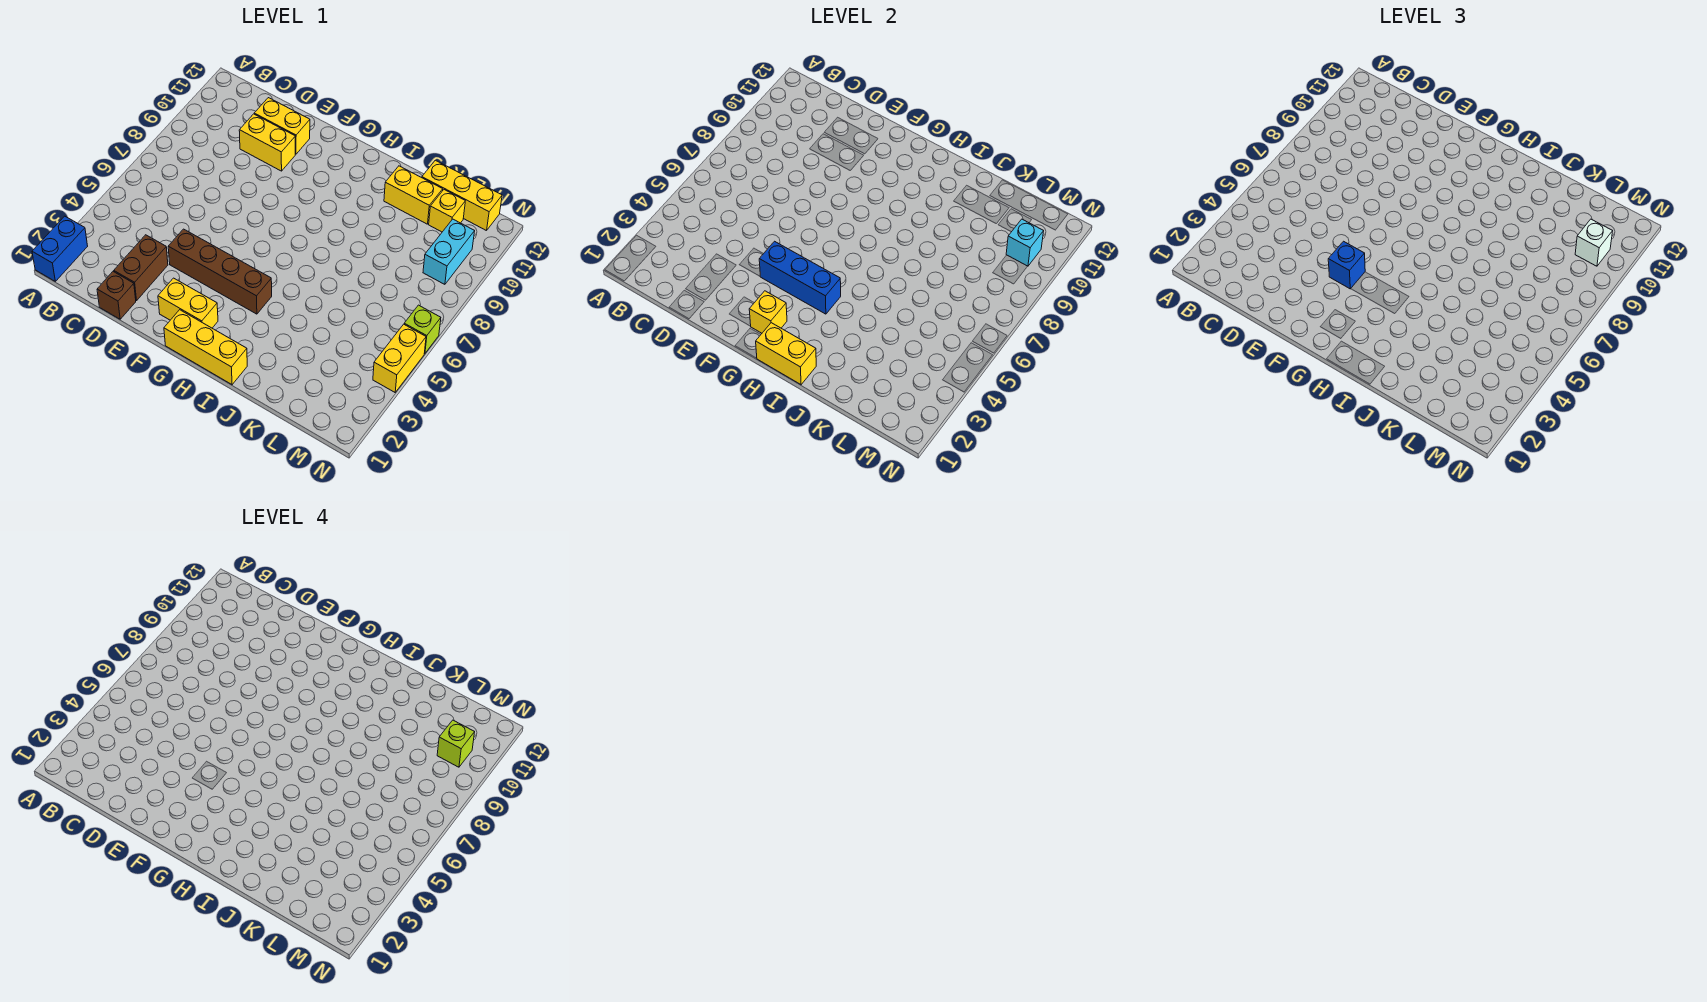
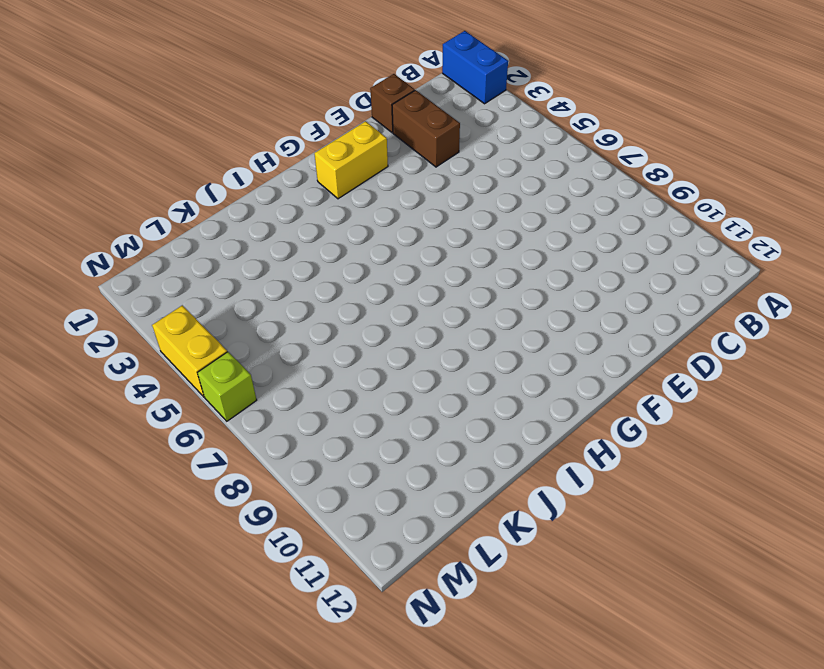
none -> yellow 1x2 brick [239,114,295,171]
none -> yellow 1x2 brick [254,98,310,154]
none -> brown 1x4 brick [168,229,272,314]

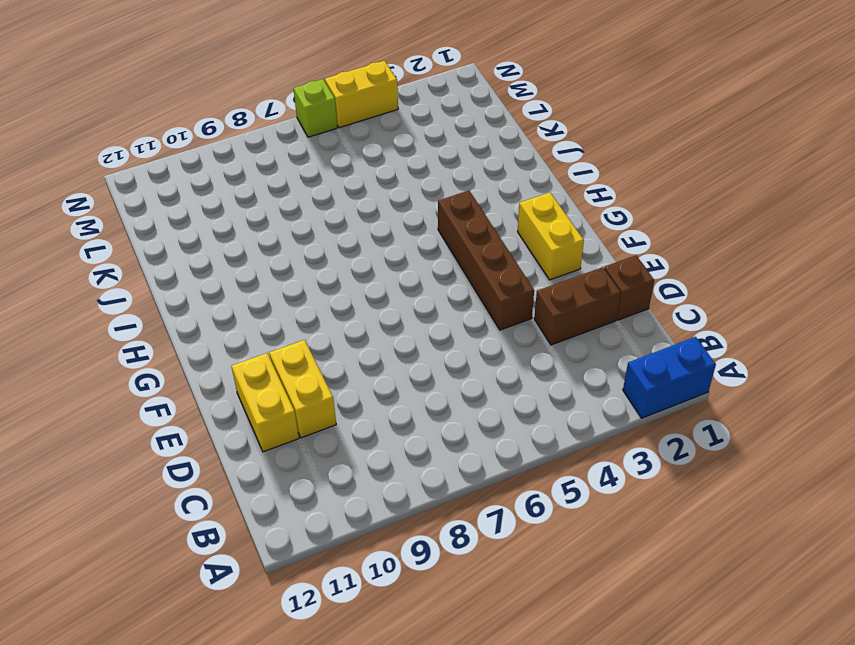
none -> yellow 1x3 brick [164,310,247,384]
none -> yellow 1x2 brick [384,166,443,224]
none -> yellow 1x3 brick [422,160,502,231]

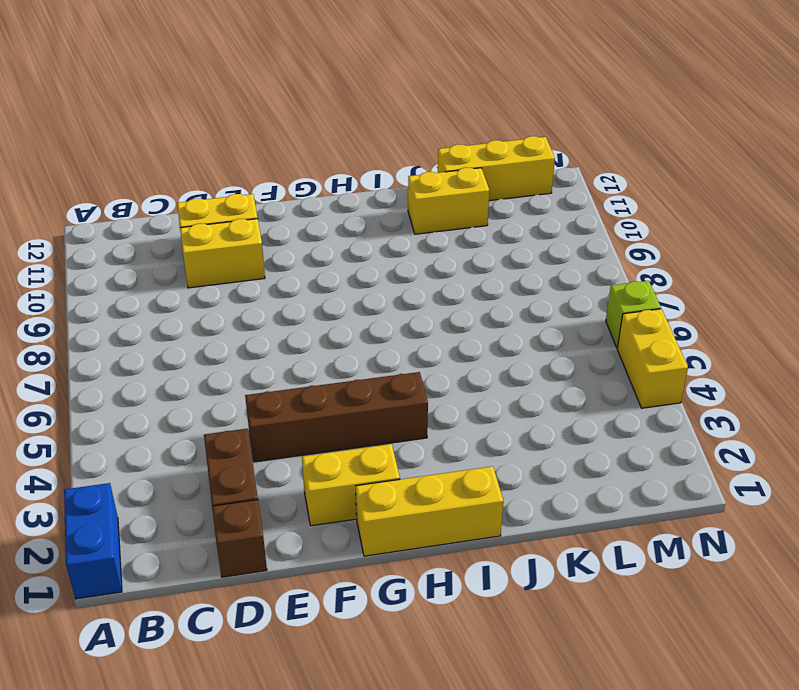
none -> yellow 1x1 brick [429,190,465,232]
none -> cyan 1x2 brick [423,219,475,284]
none -> blue 1x3 brick [759,241,841,314]

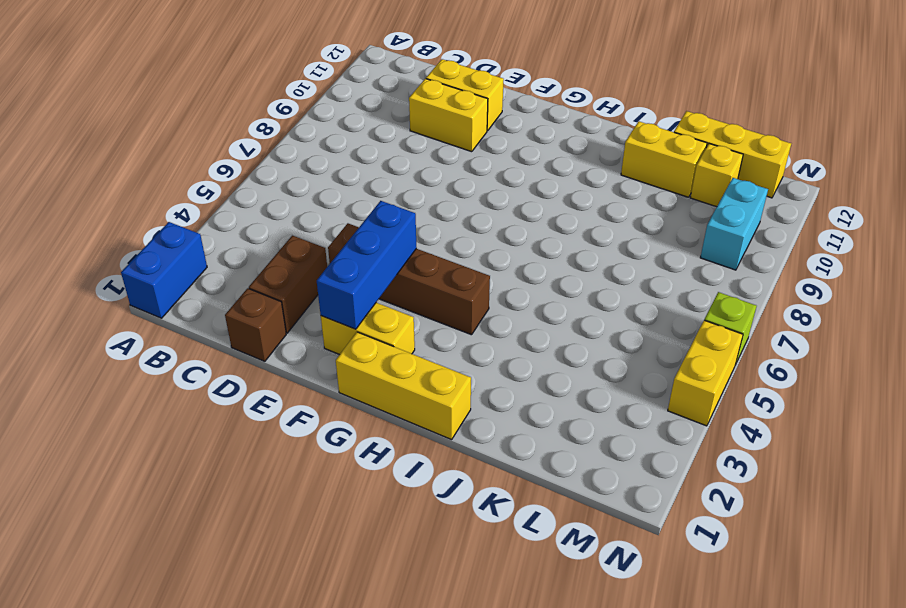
blue 1x3 brick [317,201,417,329] -> blue 1x3 brick turned to [759,241,841,314]
none -> yellow 1x1 brick [749,291,787,333]
none -> yellow 1x2 brick [756,323,816,384]
none -> cyan 1x1 brick [1006,219,1044,266]

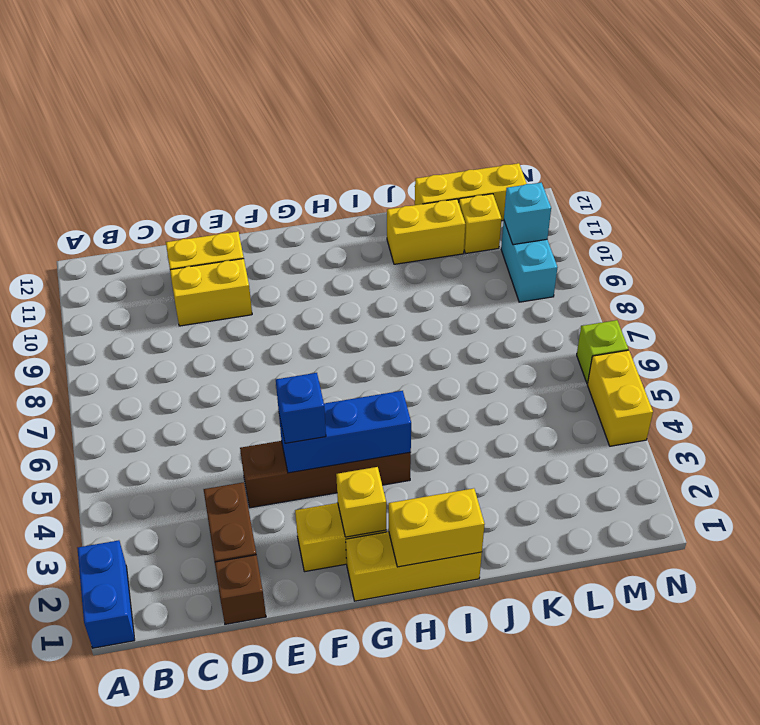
none -> white 1x1 brick [1575,219,1613,266]
none -> lime 1x1 brick [437,720,475,767]

